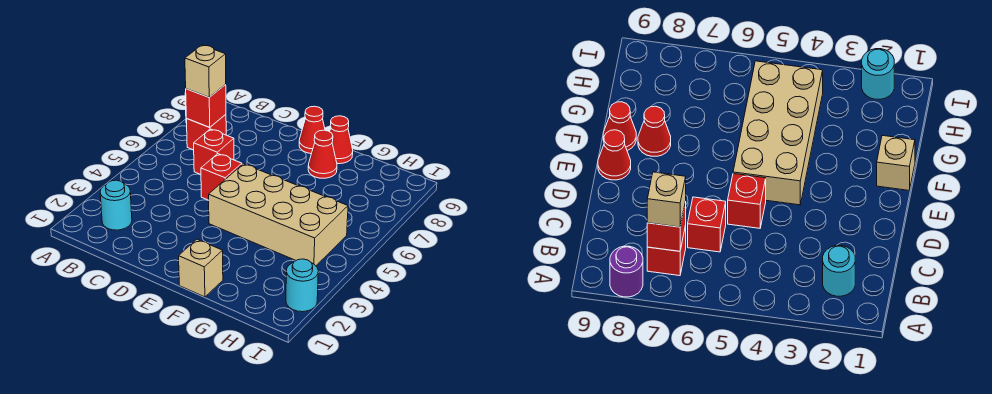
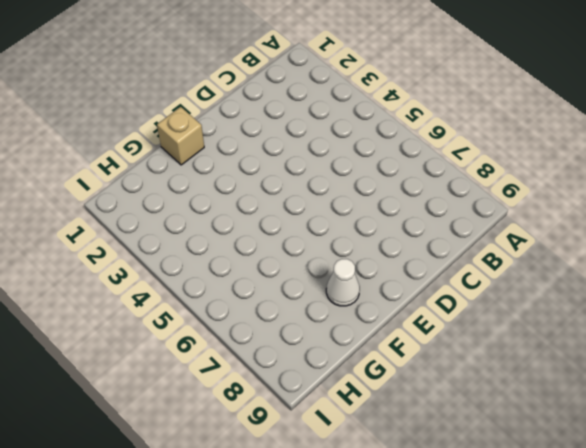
white 1x1 cone [326,259,360,306] -> red 1x1 cone [308,130,337,178]
none -> purple 1x1 round brick [610,246,643,297]
none -> cyan 1x1 round brick [100,180,132,230]
none -> red 1x1 brick [187,114,226,150]

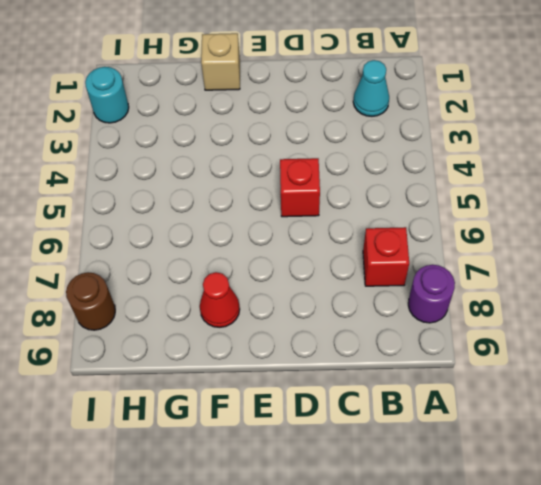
cyan 1x1 cone [353,60,389,116] -> cyan 1x1 round brick [100,180,132,230]
brown 1x1 round brick [66,272,115,330] -> none
none -> red 1x1 brick [194,129,234,174]
none -> tan 2x4 brick [209,164,348,266]
none -> red 1x1 cone [299,106,325,154]

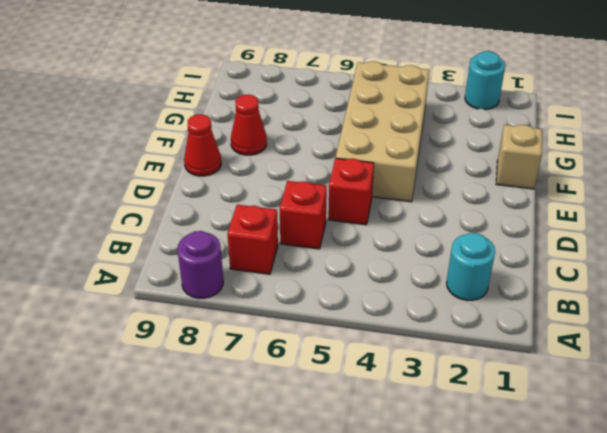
none -> red 1x1 cone [330,116,353,164]
none -> red 1x1 brick [186,85,226,127]
none -> tan 1x1 brick [185,45,226,97]

